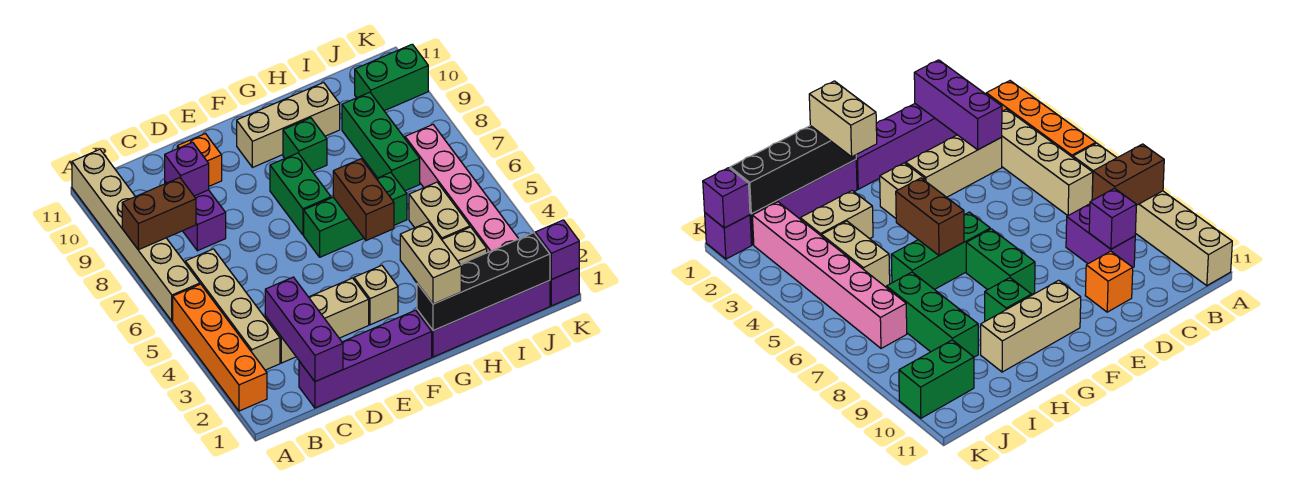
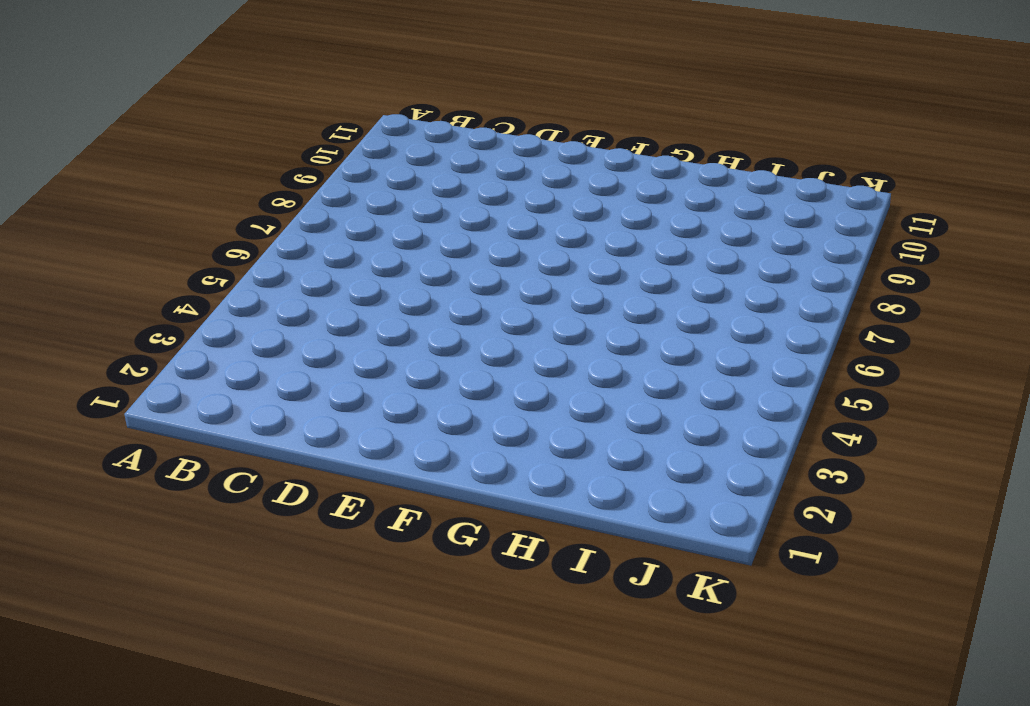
none -> orange 1x4 brick [173,284,267,411]
none -> tan 1x6 brick [72,149,200,321]
none -> tan 1x4 brick [185,249,280,370]

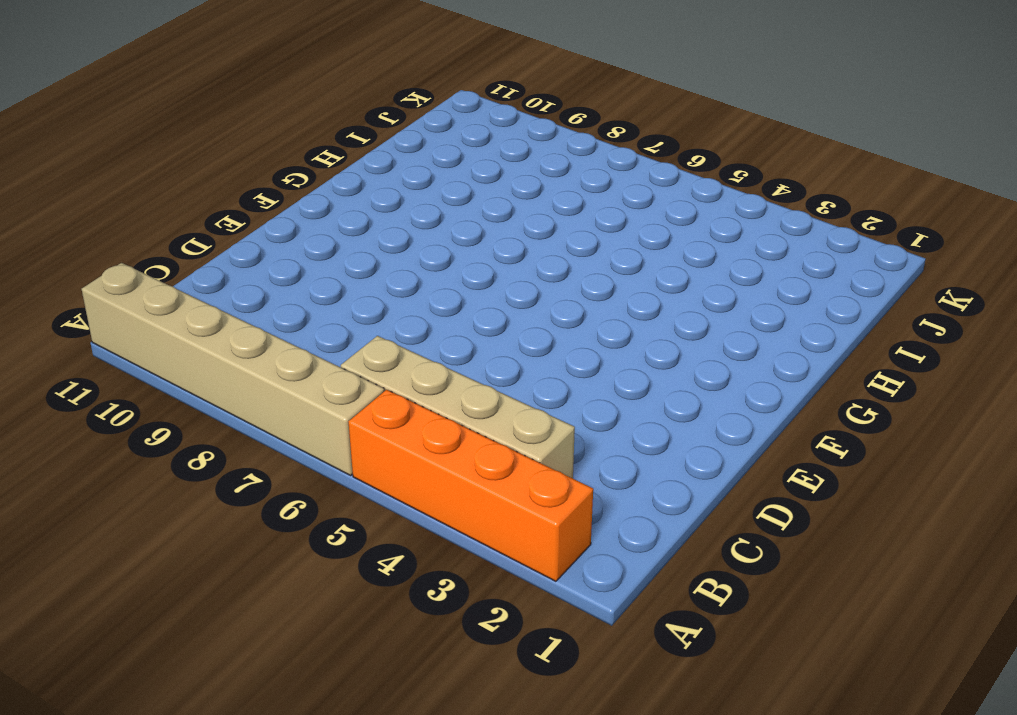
none -> purple 1x4 brick [299,310,432,408]
none -> tan 1x3 brick [265,278,369,363]
none -> purple 1x2 brick [165,182,226,251]

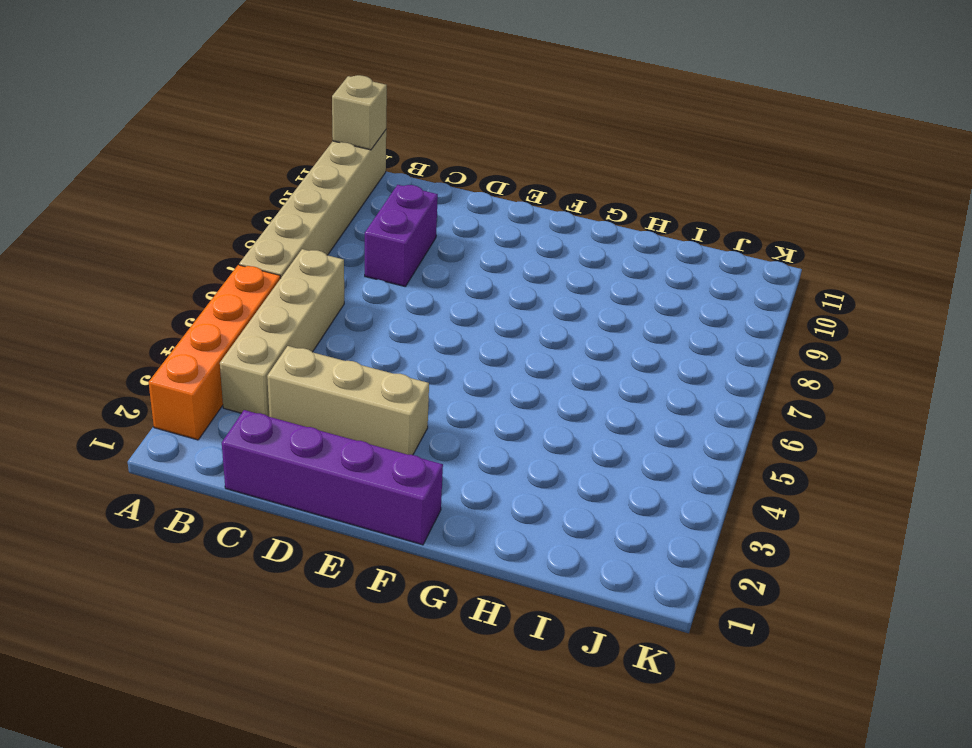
tan 1x1 brick [332,75,387,150] -> tan 1x1 brick moved to [354,265,398,325]
none -> orange 1x1 brick [177,134,222,186]
none -> green 1x3 brick [304,172,407,257]
none -> green 1x2 brick [270,153,331,235]

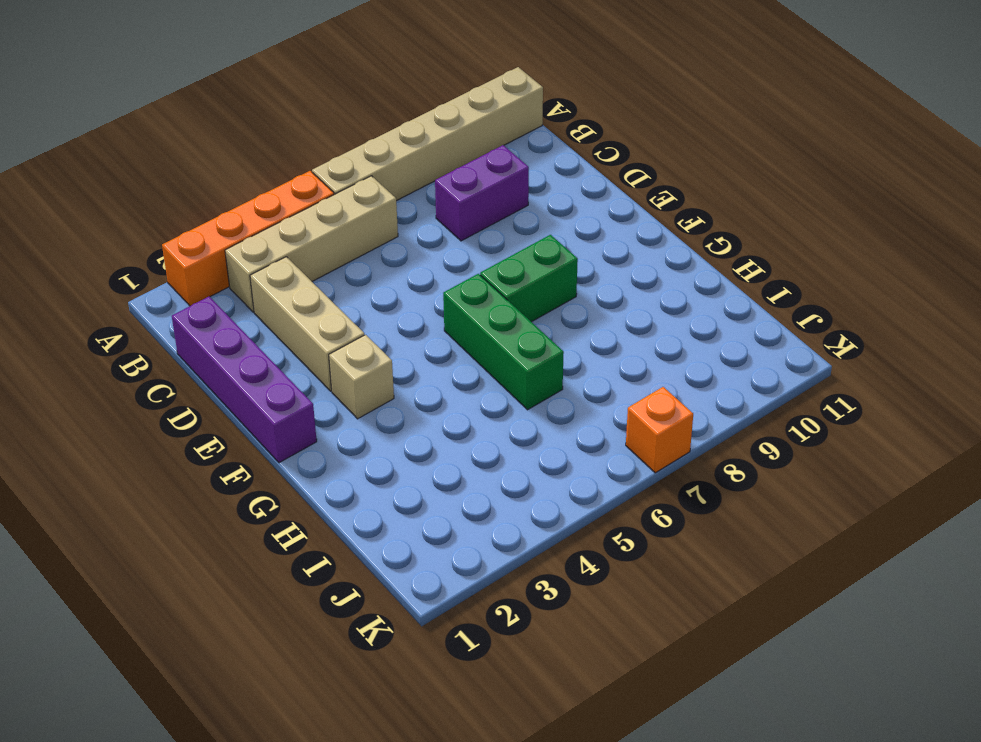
orange 1x1 brick [626,387,693,473] -> orange 1x1 brick moved to [177,134,222,186]
none -> tan 1x3 brick [237,83,340,168]
none -> purple 1x4 brick [417,281,550,357]
none -> green 1x1 brick [283,118,327,171]

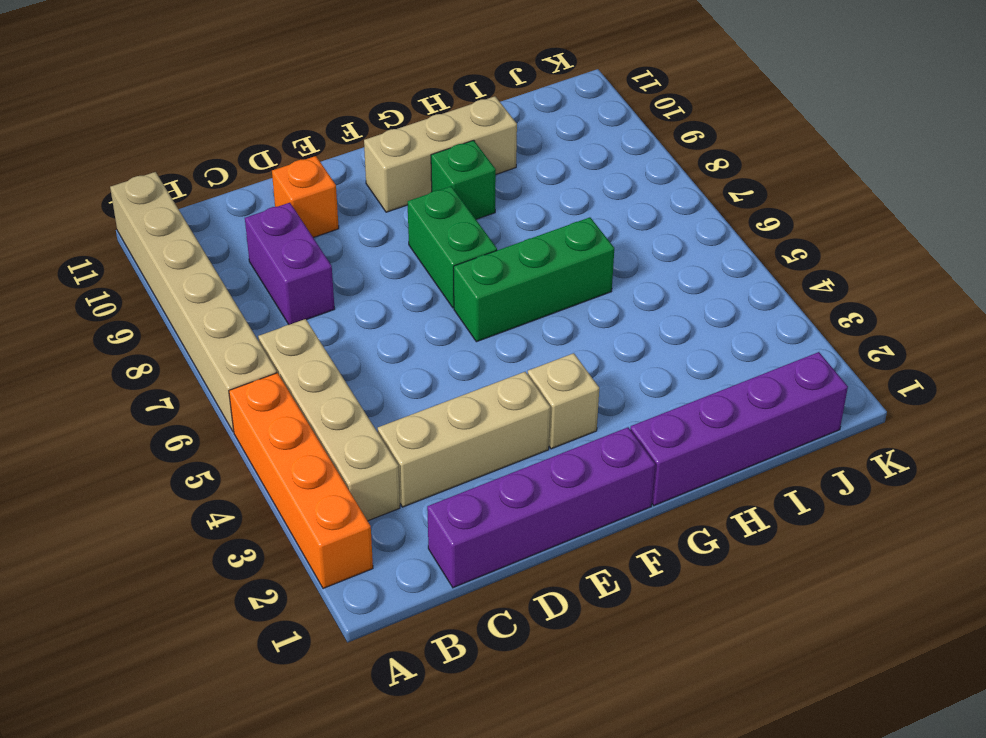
none -> tan 1x2 brick [413,227,487,283]
none -> tan 1x2 brick [409,182,470,239]
none -> green 1x3 brick [342,92,420,191]

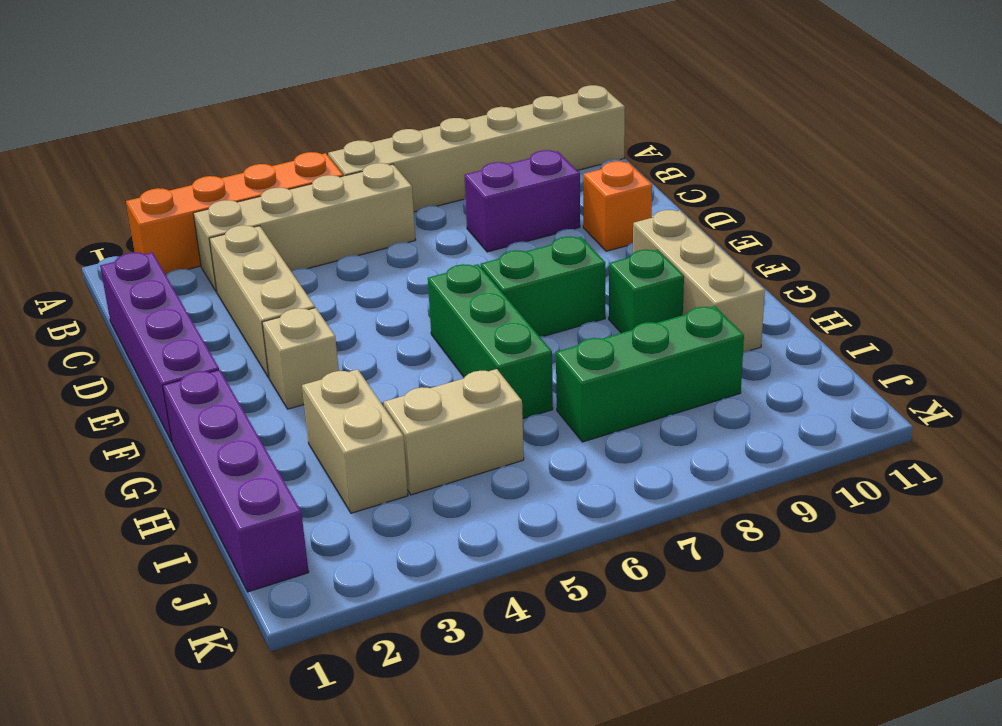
none -> pink 1x6 brick [405,125,519,253]
none -> green 1x2 brick [355,44,428,111]
none -> purple 1x1 brick [550,268,579,306]

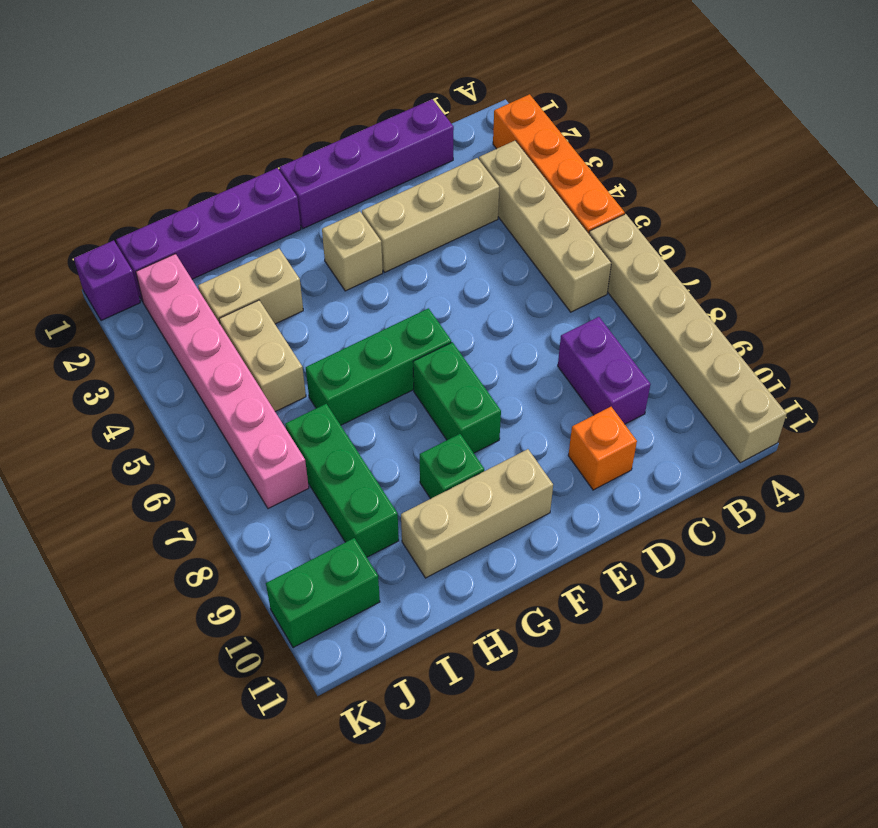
none -> brown 1x2 brick [122,178,196,250]
none -> purple 1x3 brick [265,277,343,382]
none -> purple 1x1 brick [165,142,209,196]

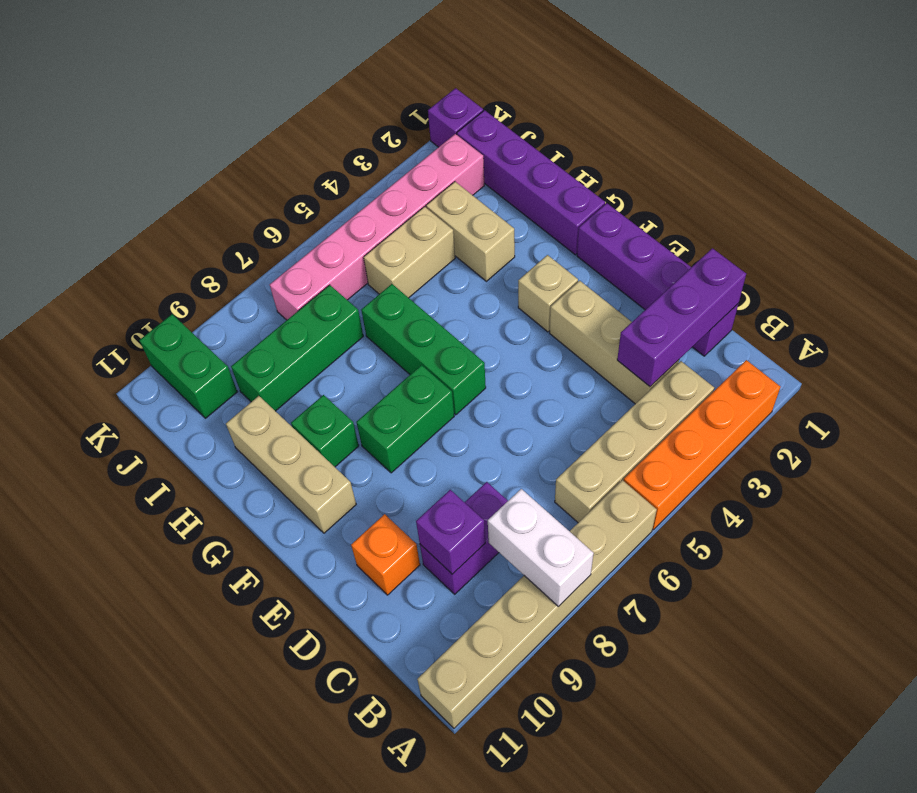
white 1x2 brick [488,489,594,607] -> brown 1x2 brick [122,178,196,250]
none -> black 1x4 brick [417,233,550,331]
none -> brown 1x2 brick [333,159,394,241]
none -> purple 1x1 brick [535,220,579,280]

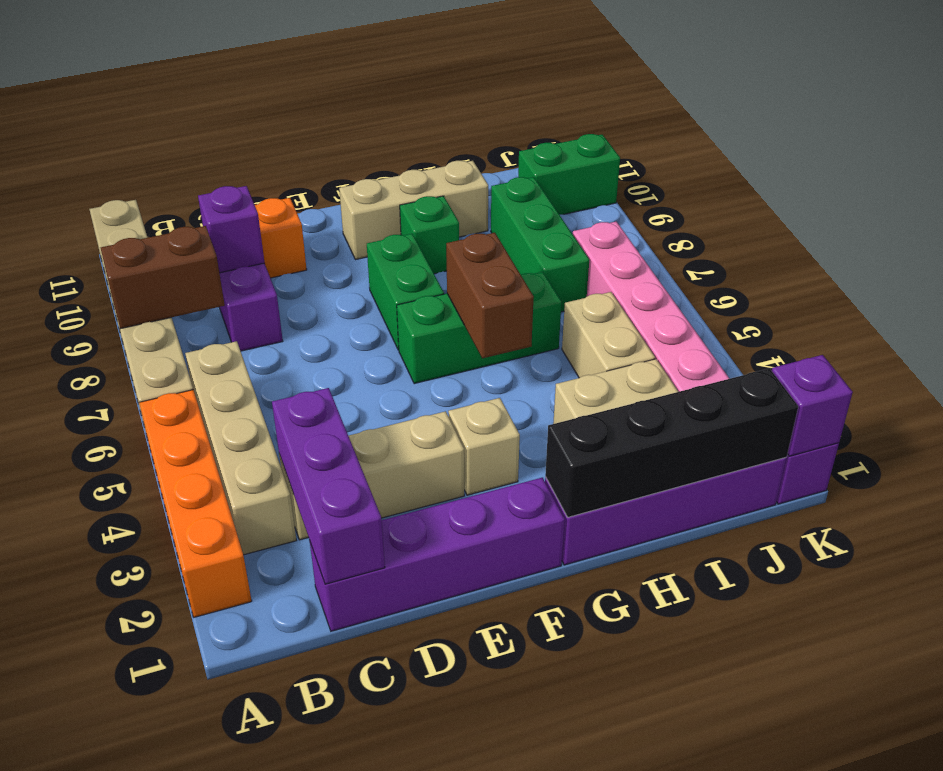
none -> tan 1x2 brick [400,222,461,304]

